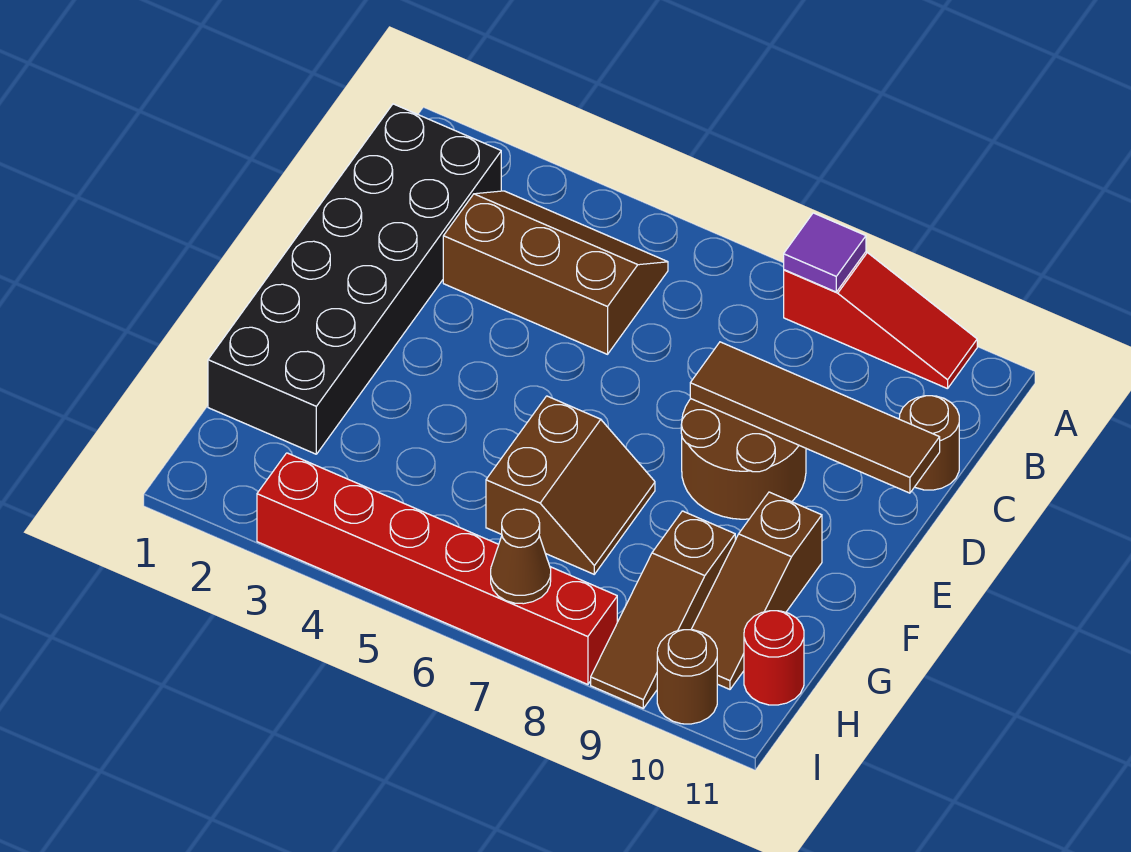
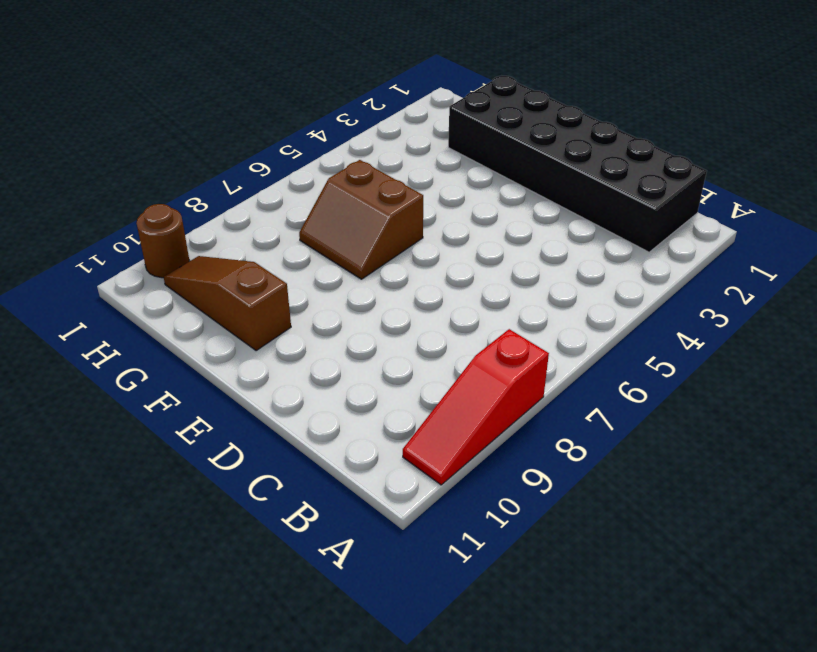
none -> brown 2x3 slope [443,191,668,354]
none -> brown 1x1 round brick [899,396,959,490]
none -> brown 2x2 round brick [681,399,806,519]

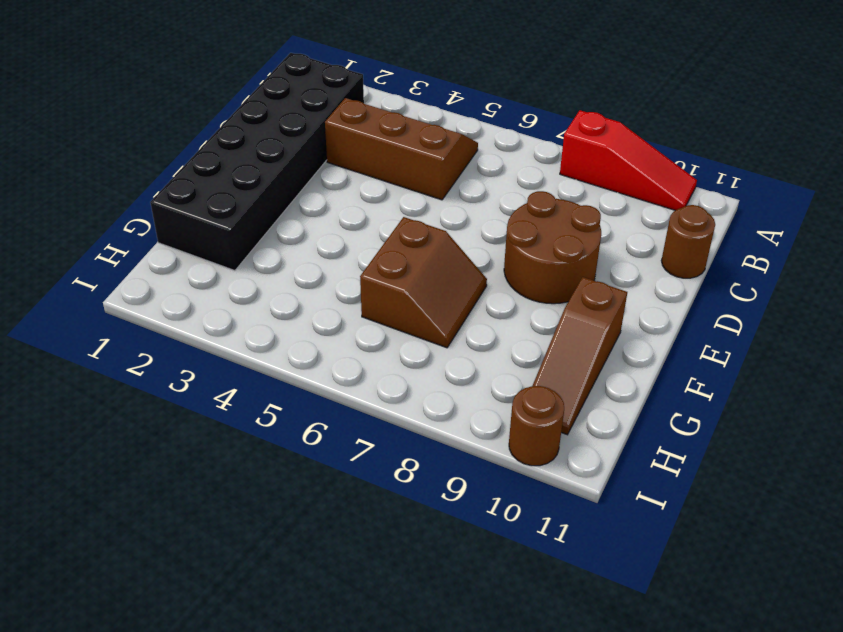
none -> brown 1x3 slope [591,511,735,708]
none -> red 1x1 round brick [744,611,804,705]
none -> red 1x6 brick [257,453,617,684]

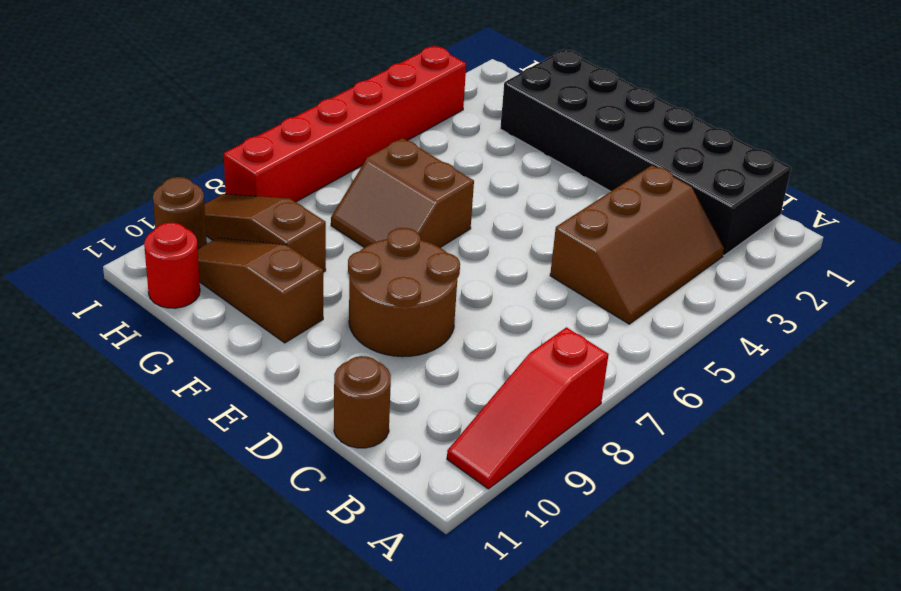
none -> purple 1x1 tile [784,213,866,292]
none -> brown 1x4 tile [690,342,940,493]
none -> brown 1x1 cone [491,509,551,604]

